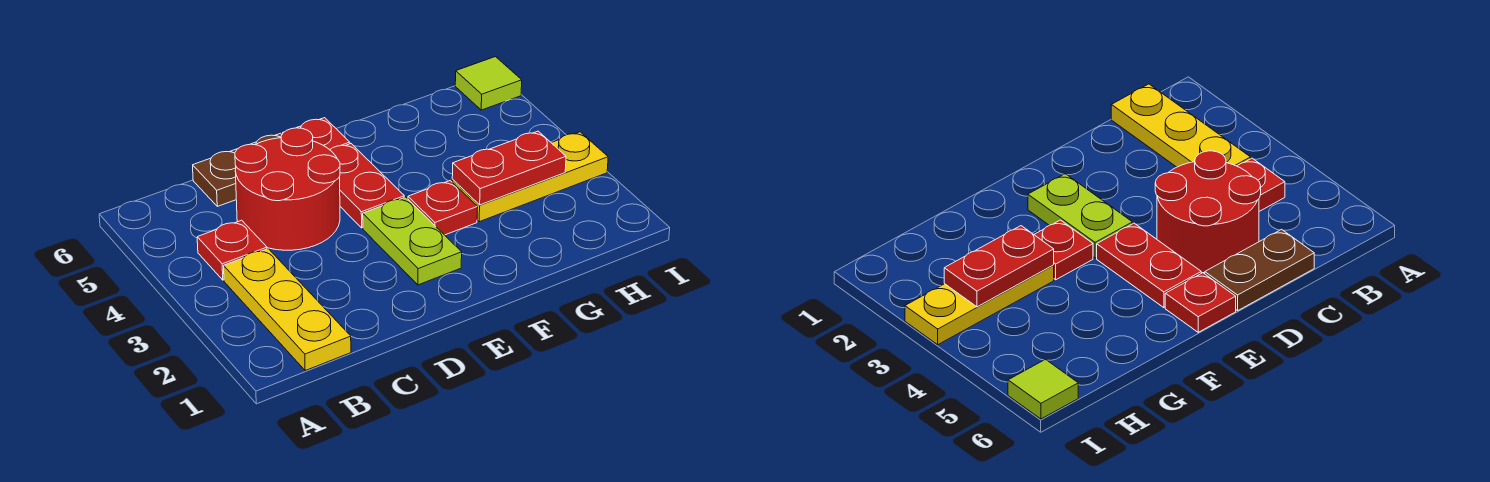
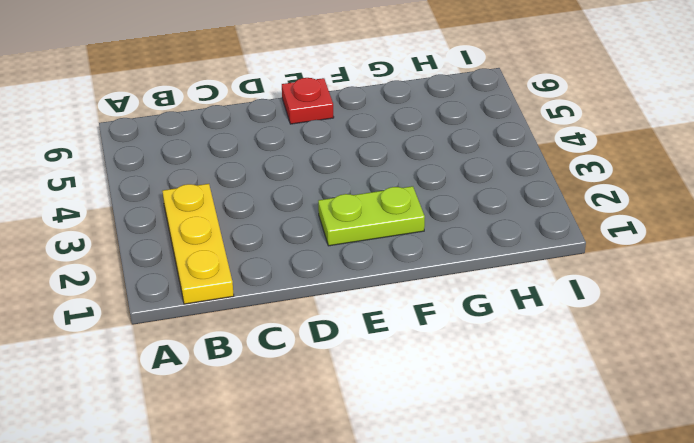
lime 1x2 plate [318,186,425,246] -> lime 1x2 plate turned to [363,197,462,285]
none -> red 1x1 plate [197,220,267,280]
none -> red 2x2 round brick [235,128,340,250]

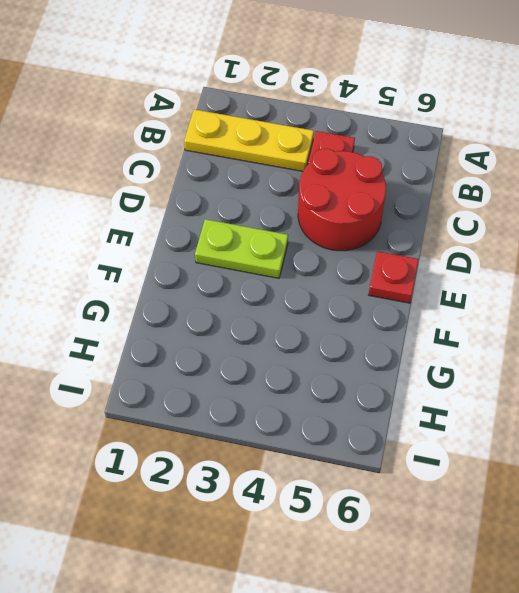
none -> brown 1x2 plate [193,133,282,206]
none -> red 1x2 plate [330,144,404,228]

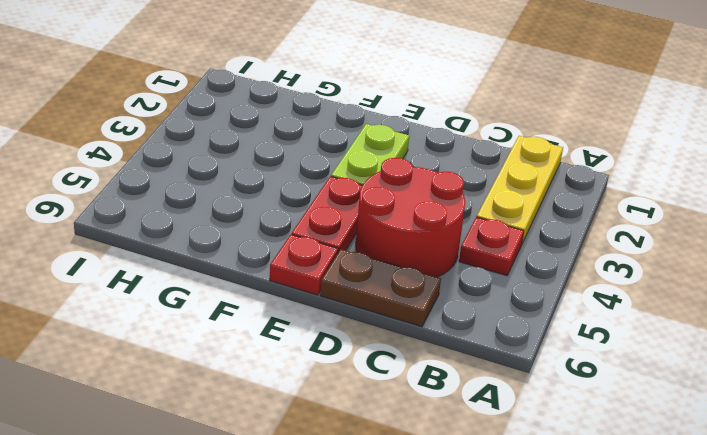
none -> red 1x1 plate [408,181,478,235]
none -> yellow 1x3 plate [452,132,608,222]

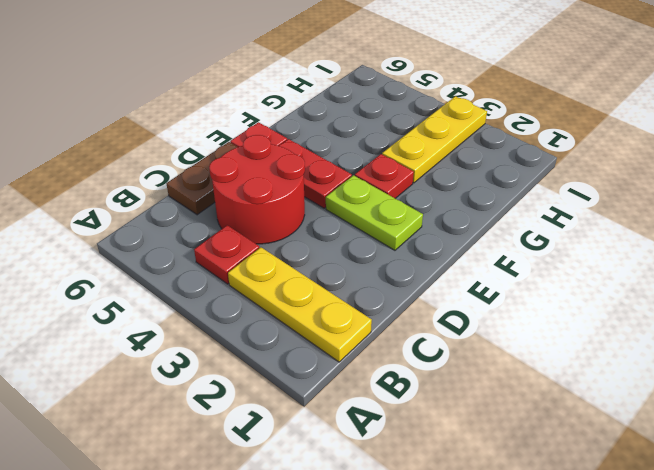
none -> lime 1x1 tile [455,57,522,110]
none -> red 1x2 plate [452,131,566,205]

